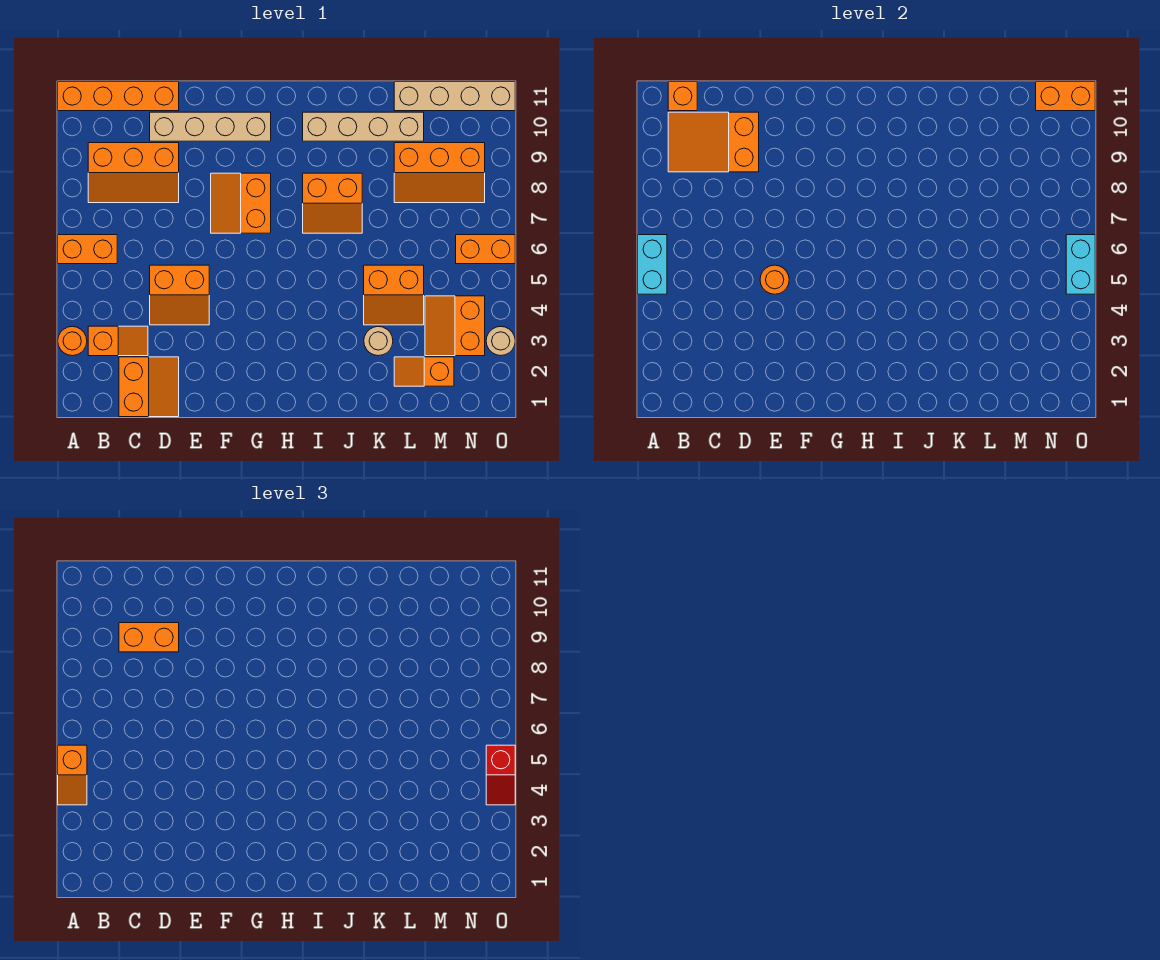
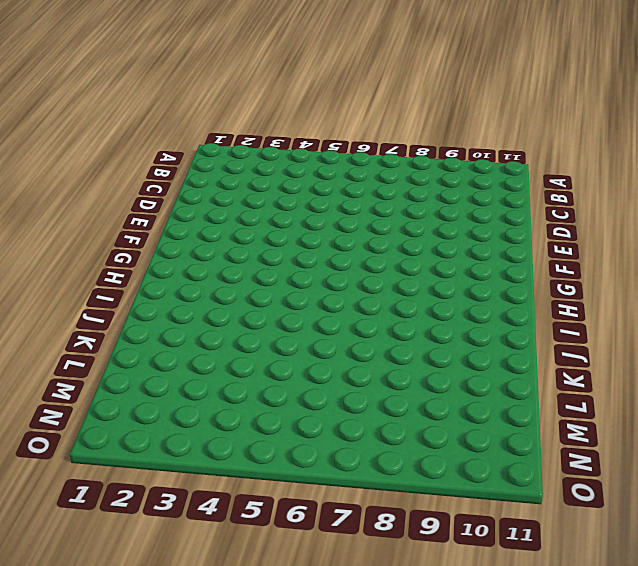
none -> orange 1x1 round brick [58,326,87,356]
none -> orange 1x2 brick [58,235,117,264]
none -> orange 1x4 brick [58,82,179,111]

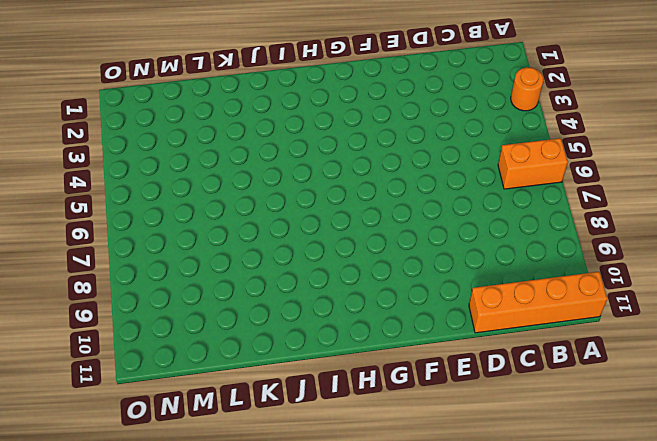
none -> orange 1x2 slope [88,326,148,356]
none -> orange 2x3 slope [88,143,179,203]
none -> orange 2x2 slope [119,357,179,417]

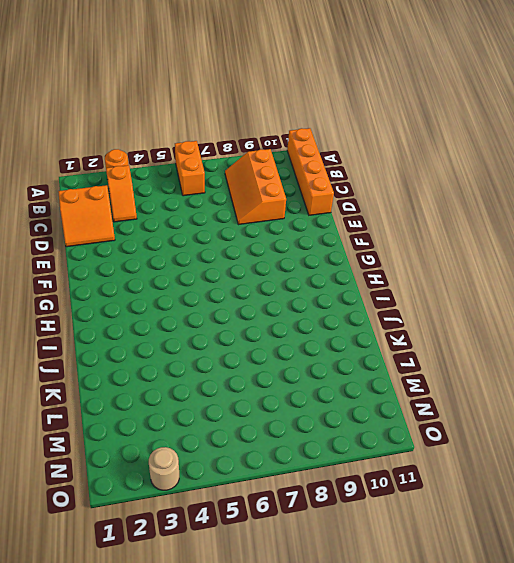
none -> orange 2x2 slope [150,265,209,325]
none -> tan 1x4 brick [150,112,271,141]
none -> orange 2x2 slope [211,173,271,233]

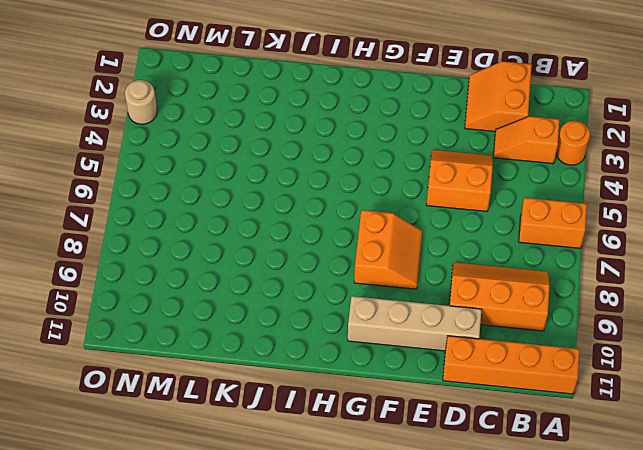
none -> orange 2x2 slope [303,173,362,233]
none -> tan 1x4 brick [303,112,424,141]
none -> tan 1x1 round brick [364,326,393,356]

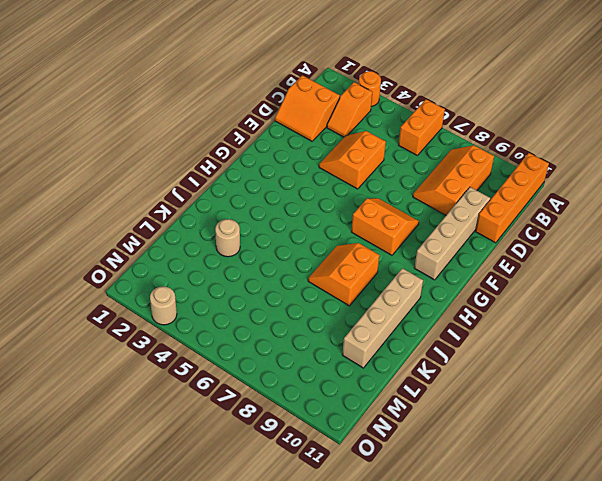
none -> orange 2x2 slope [364,265,424,325]
none -> orange 1x2 slope [394,357,454,386]
none -> orange 2x3 slope [394,143,485,203]

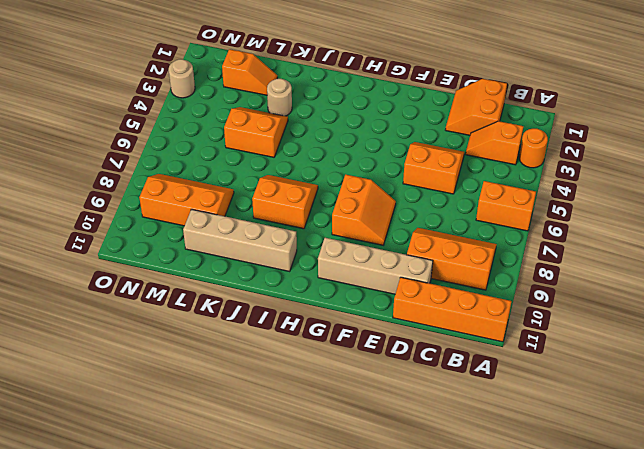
none -> tan 1x4 brick [394,82,515,111]
none -> orange 2x2 slope [425,296,485,356]
none -> orange 1x2 brick [456,235,515,264]

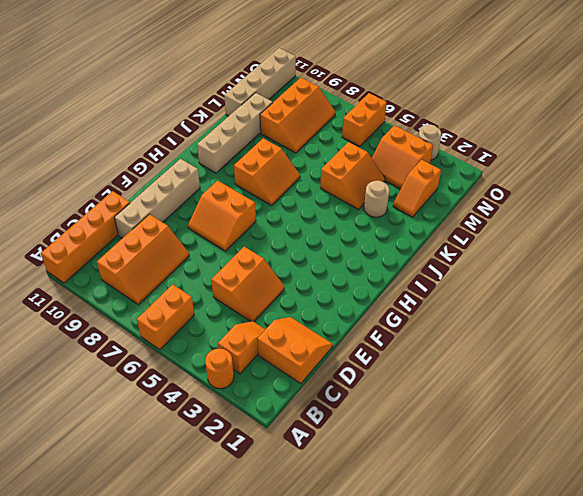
none -> cyan 1x2 brick [638,235,667,294]
none -> orange 2x3 slope [668,112,759,172]
none -> orange 1x1 brick [668,82,697,111]

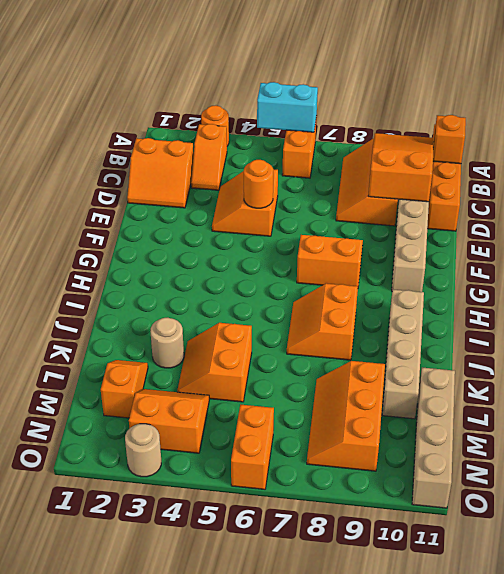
none -> orange 1x2 brick [1036,82,1095,111]
none -> cyan 1x2 brick [1066,235,1095,294]
none -> orange 1x2 slope [58,745,87,805]

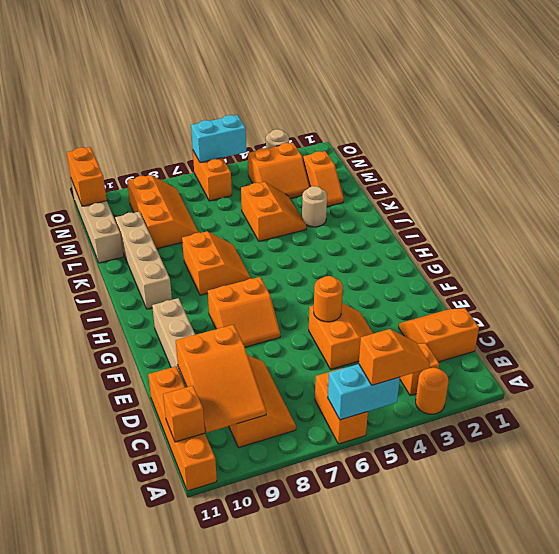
none -> orange 1x2 brick [119,623,179,652]
none -> red 1x2 slope [486,745,515,805]

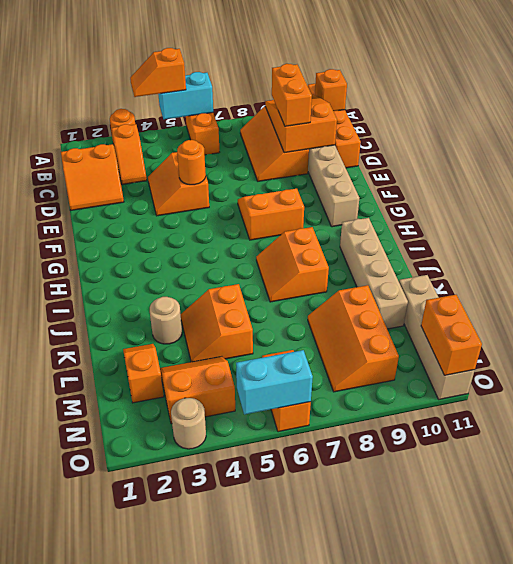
none -> red 1x2 slope [486,745,515,805]

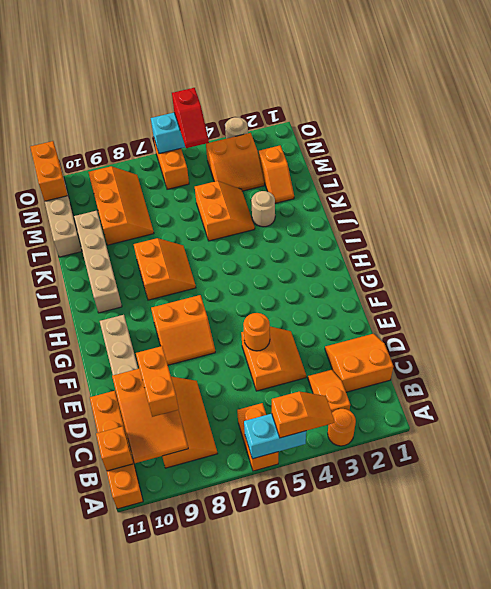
red 1x2 slope [172,88,209,148] -> red 1x2 slope turned to [486,745,515,805]

